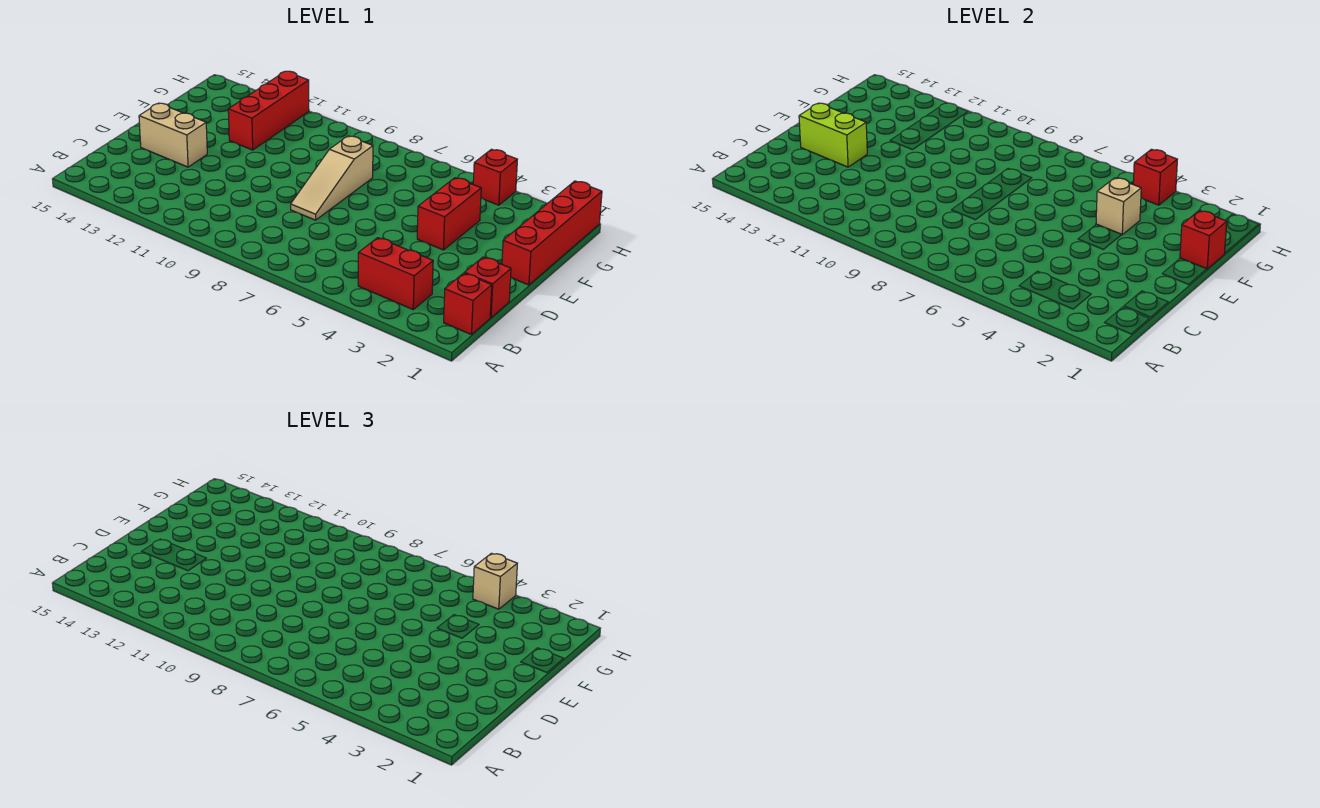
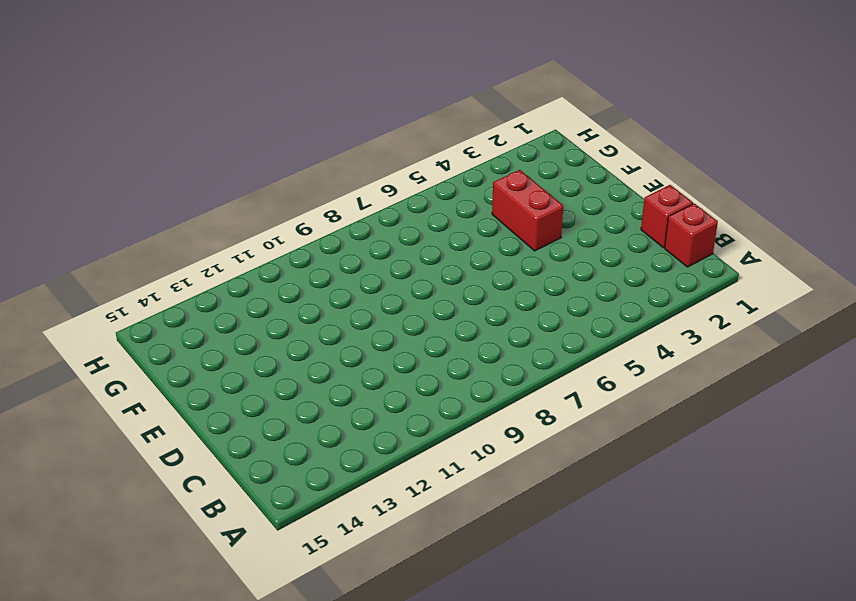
none -> red 1x2 brick [358,238,433,309]
none -> tan 1x3 slope [291,136,373,220]
none -> tan 1x2 brick [139,103,207,167]

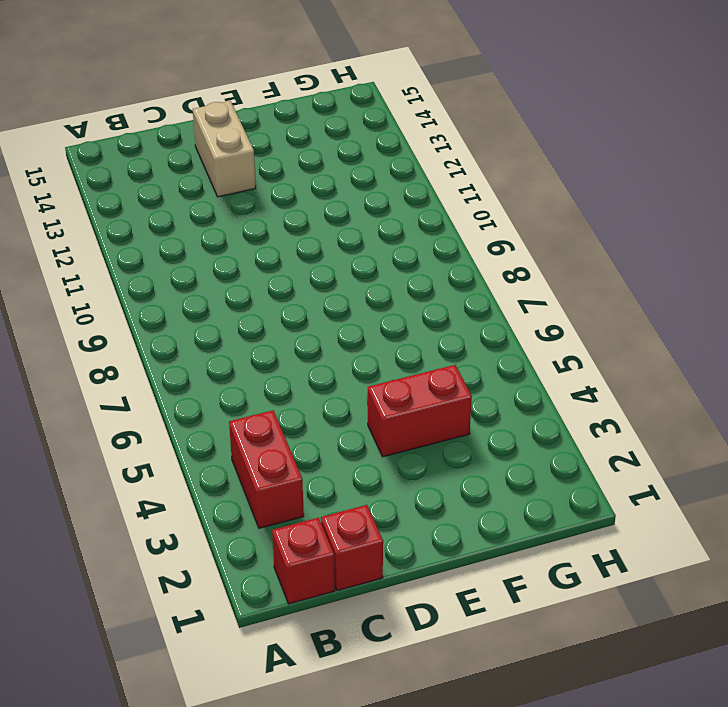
none -> tan 1x3 slope [291,136,373,220]
none -> red 1x4 brick [502,181,602,285]
none -> red 1x3 brick [228,71,309,150]

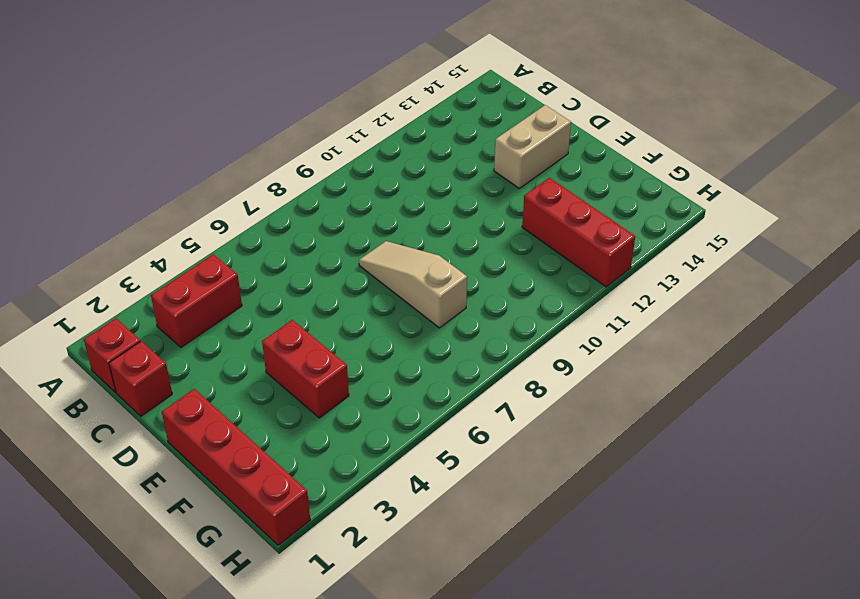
none -> red 1x1 brick [473,149,517,205]
none -> lime 1x2 brick [799,103,867,167]
none -> red 1x1 brick [1180,210,1227,269]

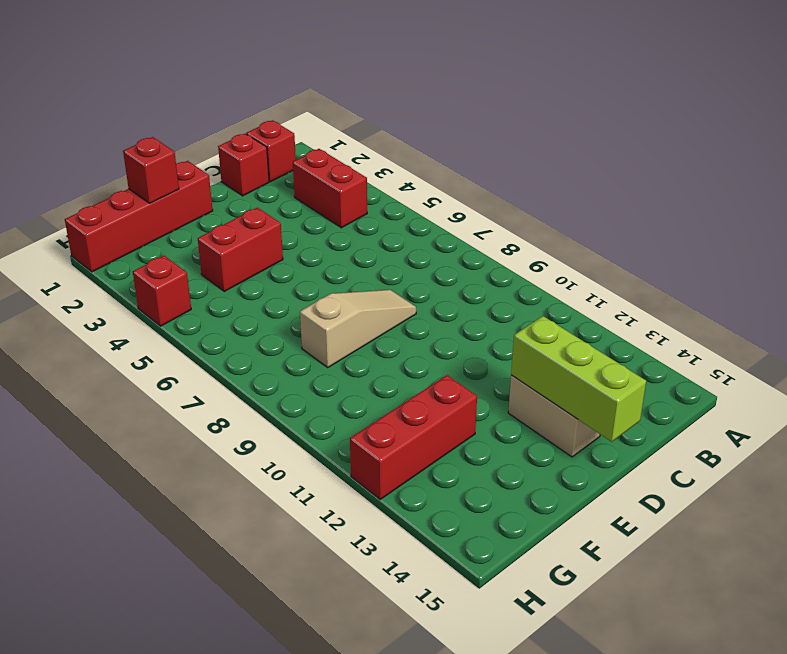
lime 1x3 brick [511,316,646,442] -> lime 1x2 brick [799,103,867,167]
none -> tan 1x1 brick [1096,178,1141,235]
none -> red 1x1 brick [1133,149,1177,205]
none -> tan 1x1 brick [473,553,517,609]

